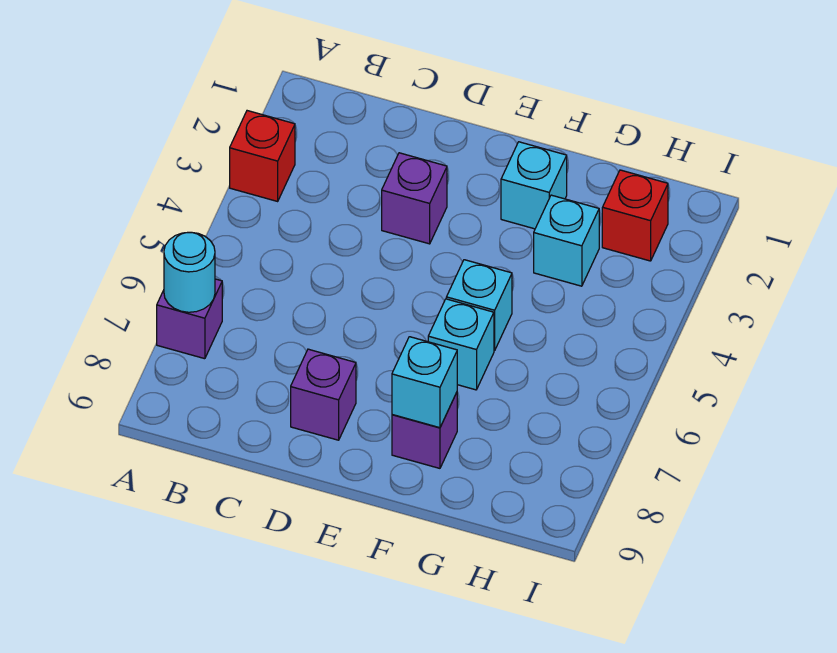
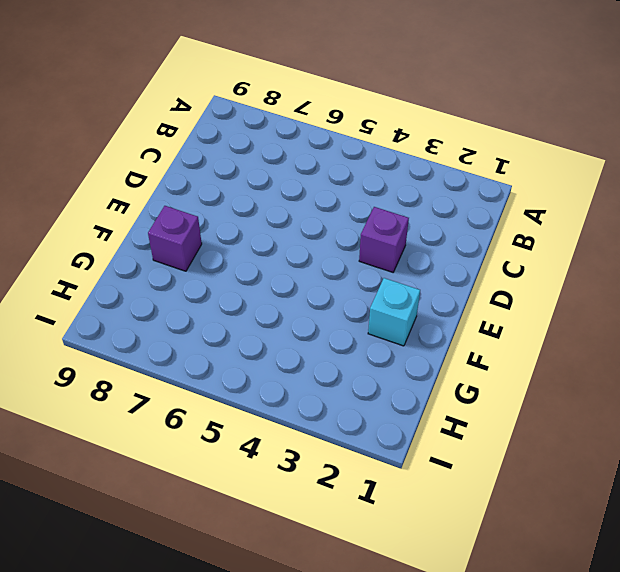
none -> red 1x1 brick [230,111,295,201]
none -> purple 1x1 brick [157,279,222,359]
none -> purple 1x1 brick [291,349,356,440]

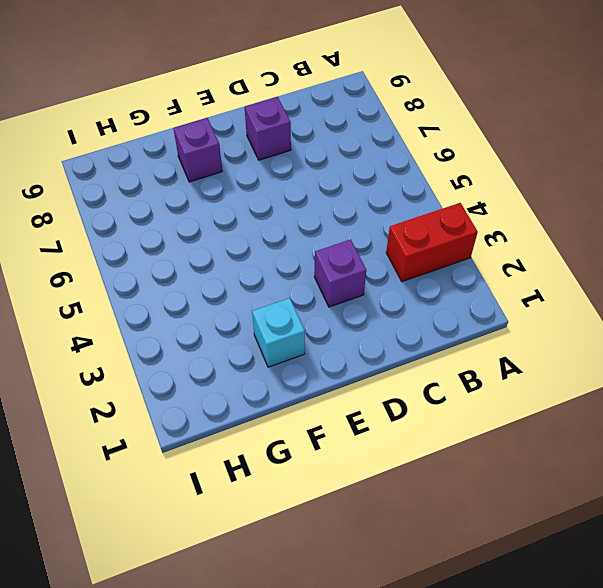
red 1x2 brick [386,203,478,282] -> red 1x1 brick [230,111,295,201]
none -> purple 1x1 brick [157,279,222,359]
none -> cyan 1x1 brick [446,260,512,351]
none -> cyan 1x1 brick [428,299,494,390]

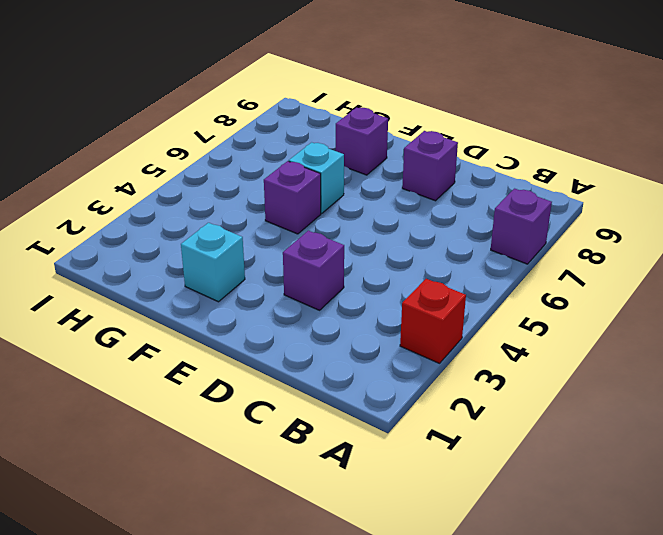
purple 1x1 brick [264,161,321,234] -> cyan 1x1 brick [446,260,512,351]
none -> cyan 1x1 brick [534,195,599,286]
none -> red 1x1 brick [602,170,668,261]
none -> cyan 1x1 round brick [164,232,215,312]

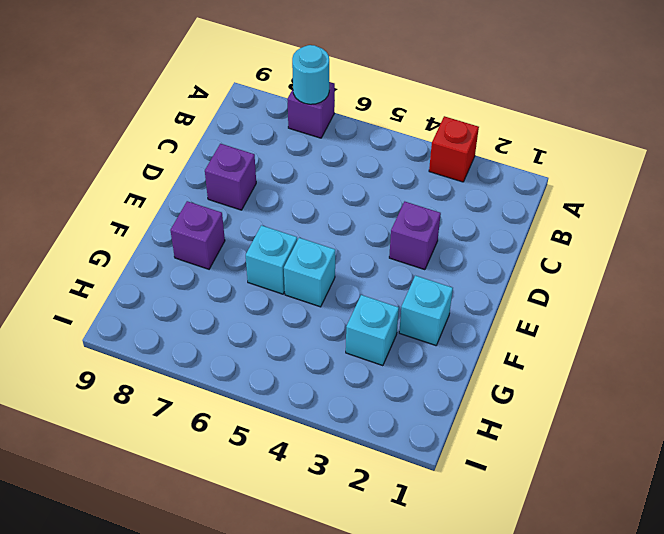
none -> red 1x1 brick [602,170,668,261]
none -> cyan 1x1 brick [392,337,457,428]

